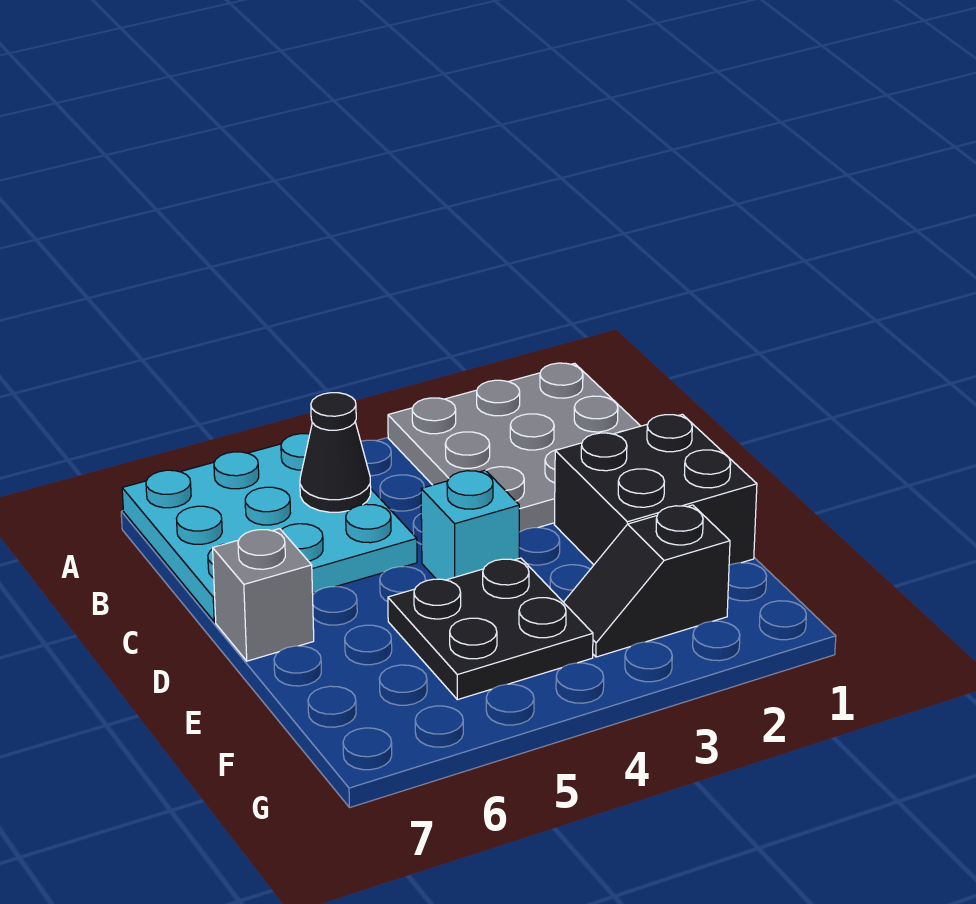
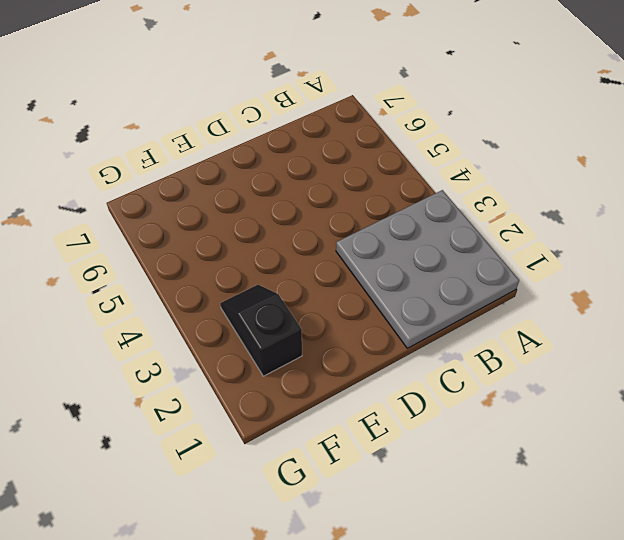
none -> cyan 3x3 plate [122,434,417,622]
none -> black 2x2 brick [554,414,757,565]

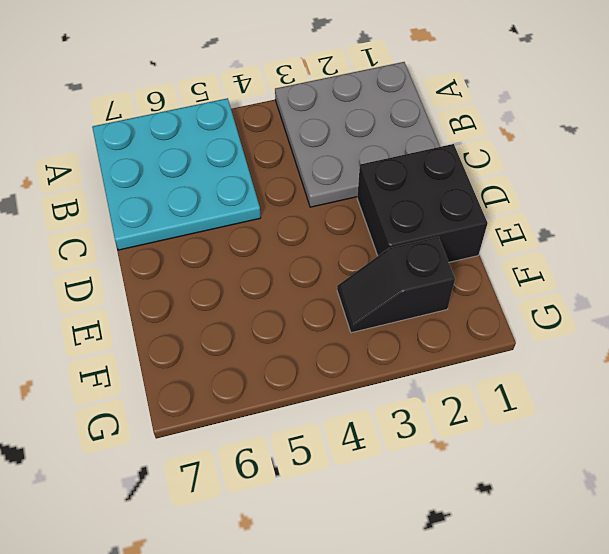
none -> cyan 1x1 brick [421,470,519,580]
none -> grey 1x1 brick [213,529,314,661]

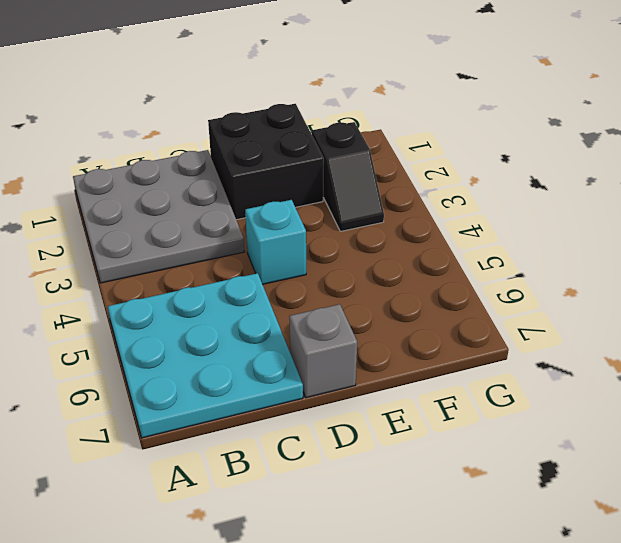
none -> black 2x2 plate [388,558,593,700]
none -> black 1x1 cone [300,393,371,512]

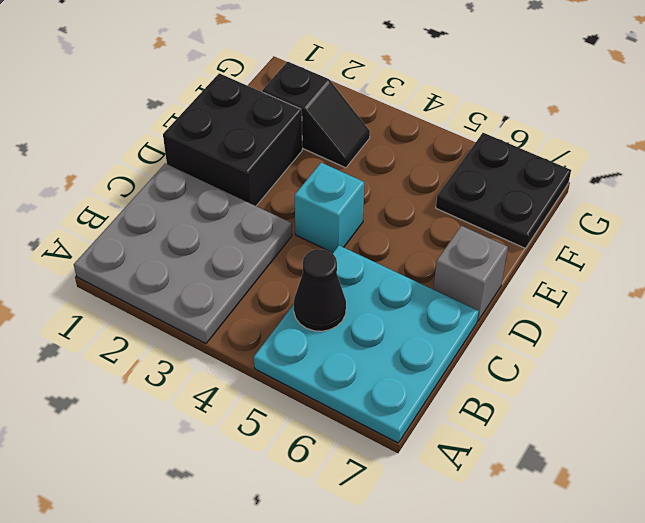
black 2x2 plate [436,133,571,248] -> black 2x2 plate moved to [388,558,593,700]

